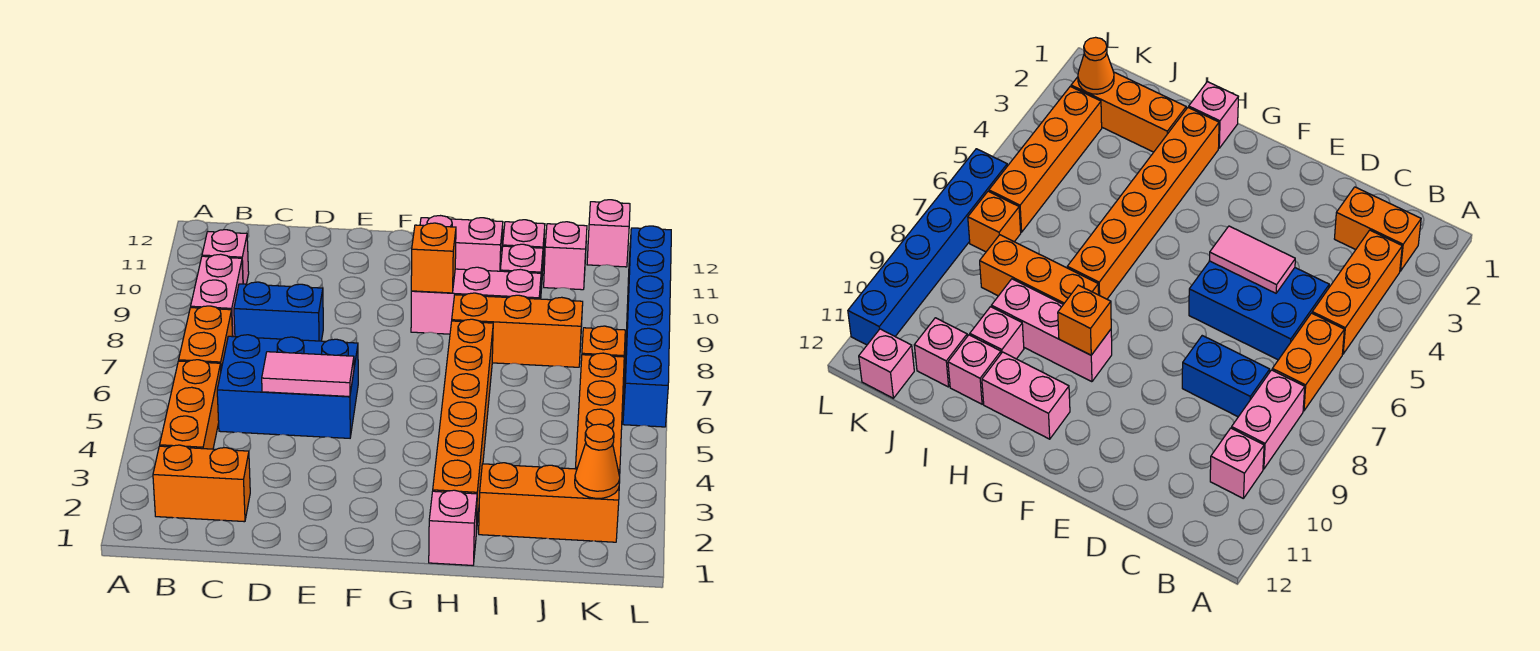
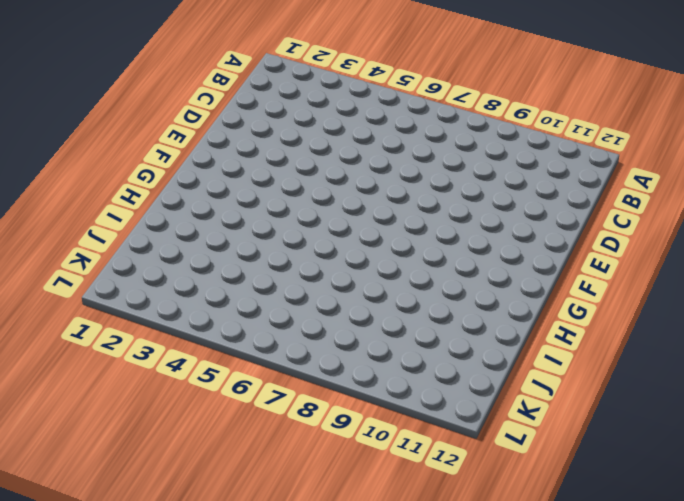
none -> orange 1x2 brick [153,445,250,522]
none -> orange 1x3 brick [160,360,221,449]
none -> orange 1x2 brick [179,306,233,369]

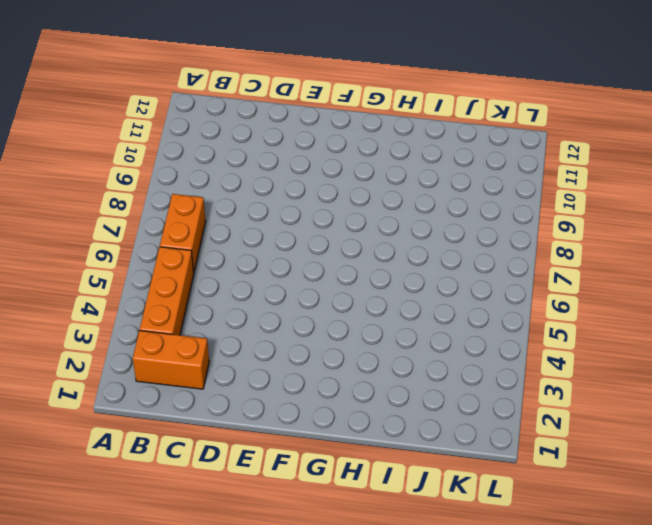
none -> pink 1x2 brick [191,254,243,337]
none -> pink 1x1 brick [202,230,249,284]
none -> blue 2x3 brick [217,335,358,438]

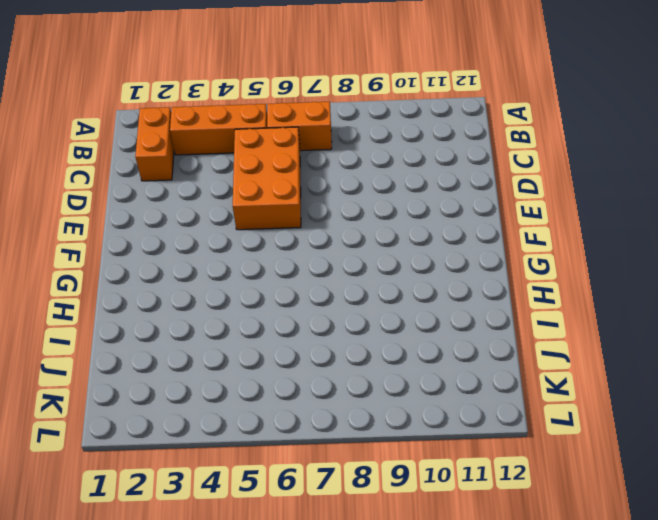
orange 2x3 brick [233,127,301,230] -> blue 2x3 brick [217,335,358,438]
none -> pink 1x2 brick [191,254,243,337]
none -> pink 1x1 brick [202,230,249,284]
none -> blue 1x2 brick [234,282,323,341]

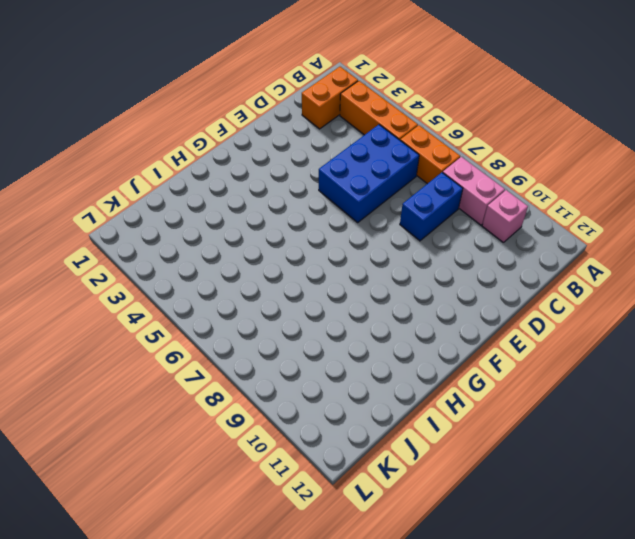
none -> pink 1x3 brick [411,267,541,334]
none -> pink 1x2 brick [420,216,503,271]
none -> pink 1x1 brick [429,490,477,565]

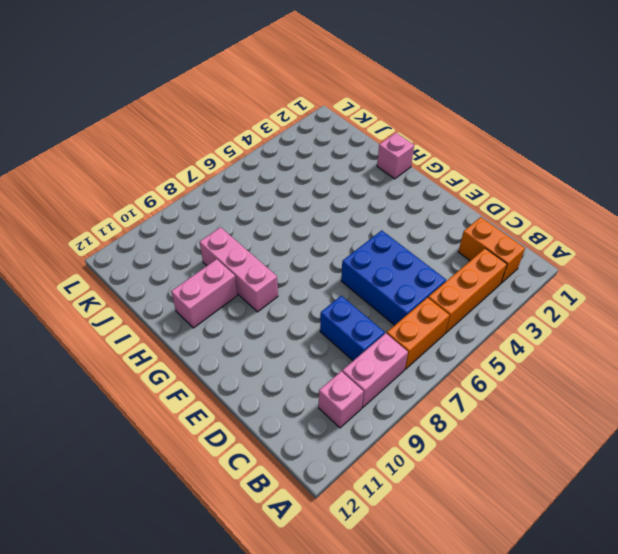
pink 1x2 brick [171,259,237,328] -> pink 1x2 brick turned to [420,216,503,271]
none -> orange 1x6 brick [433,319,493,533]
none -> orange 1x3 brick [452,293,583,367]
none -> orange 1x3 brick [479,463,620,542]

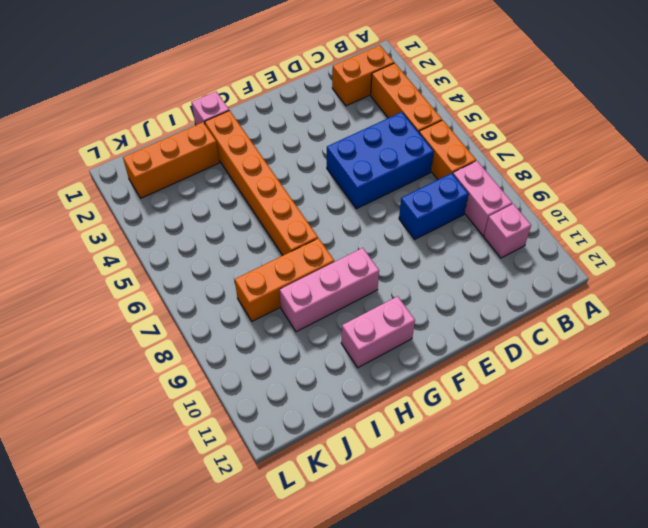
none -> pink 1x1 brick [500,244,543,299]
none -> pink 1x1 brick [503,220,545,276]
none -> pink 1x1 brick [544,222,587,290]

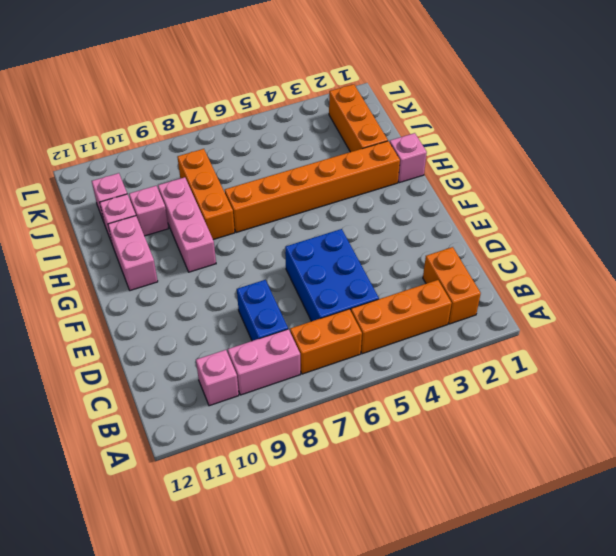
none -> orange 1x4 brick [575,353,624,471]
none -> orange 1x1 brick [582,326,625,357]
none -> pink 1x1 brick [587,200,630,267]

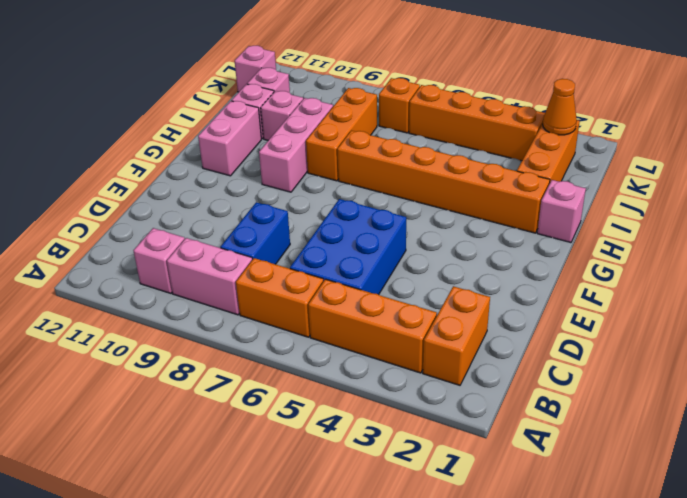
none -> blue 1x6 brick [623,226,671,427]
none -> pink 1x2 tile [262,352,354,396]
none -> orange 1x1 brick [411,223,456,293]

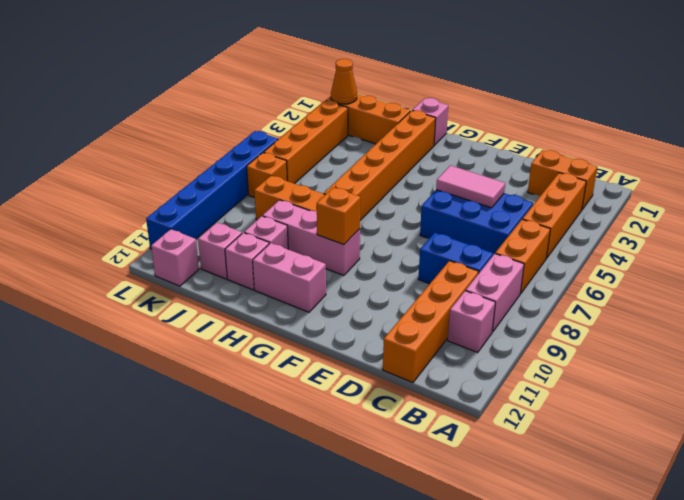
orange 1x4 brick [383,261,479,383] -> none

